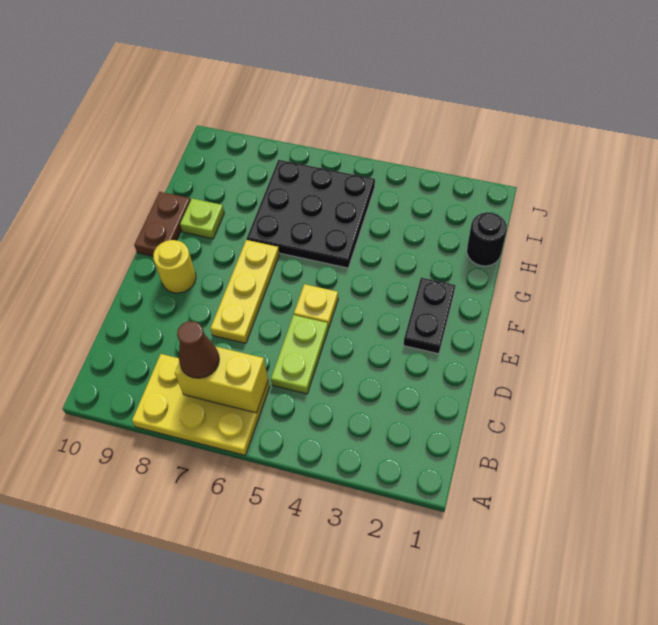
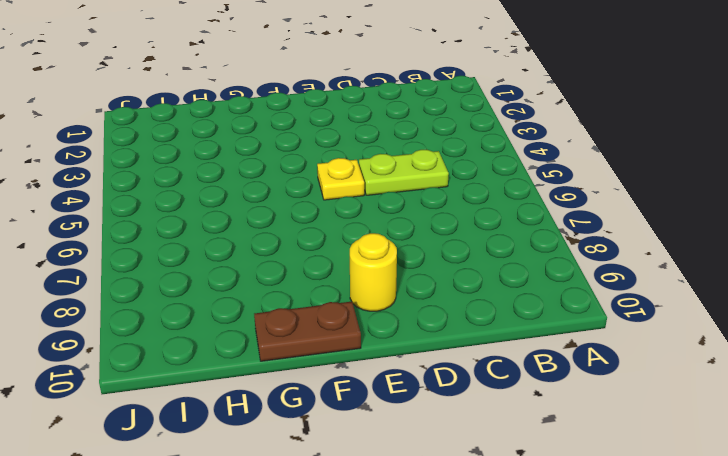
none -> yellow 2x3 plate [132,354,270,455]
none -> yellow 1x3 plate [210,240,279,343]
none -> black 1x2 plate [404,278,455,354]

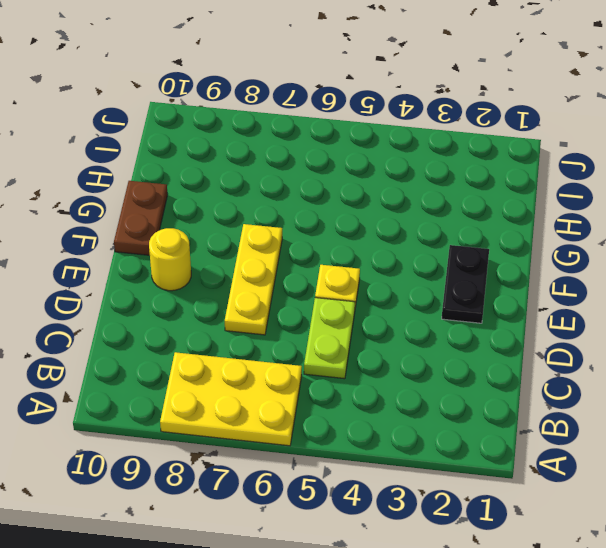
none -> black 3x3 plate [247,160,375,268]
none -> lime 1x1 plate [180,199,224,239]
none -> black 1x1 round brick [467,212,507,266]

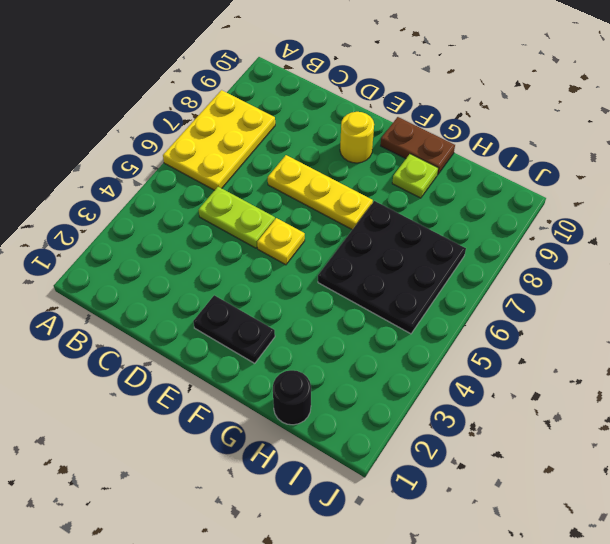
none -> yellow 1x2 brick [175,346,268,413]
none -> brown 1x1 cone [177,321,219,378]

